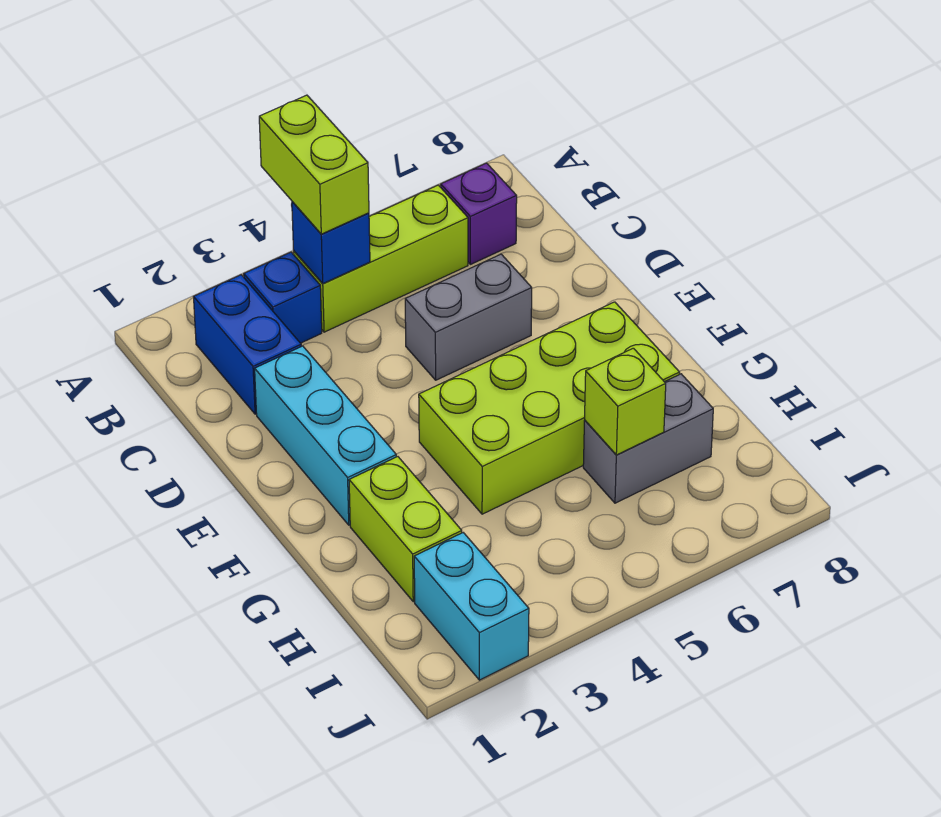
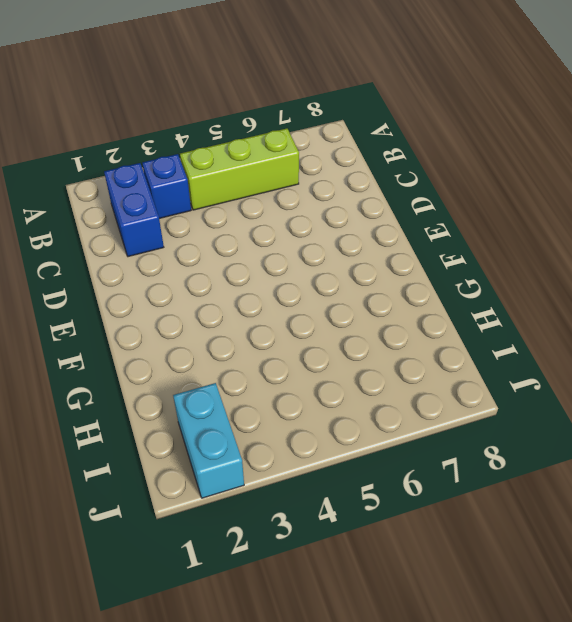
none -> purple 1x1 brick [441,163,517,264]
none -> cyan 1x3 brick [255,346,396,525]
none -> grey 1x2 brick [405,254,532,380]

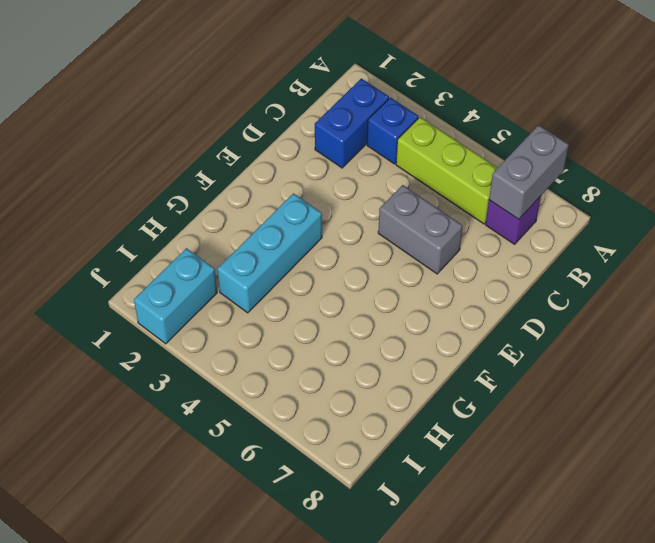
grey 1x2 brick [489,125,569,220] -> grey 1x2 brick turned to [583,374,713,503]
cyan 1x3 brick [218,193,322,313] -> cyan 1x3 brick moved to [255,346,396,525]
none -> lime 2x4 brick [419,302,680,514]
none -> lime 1x2 brick [349,457,462,602]
none -> blue 1x1 brick [292,202,370,283]

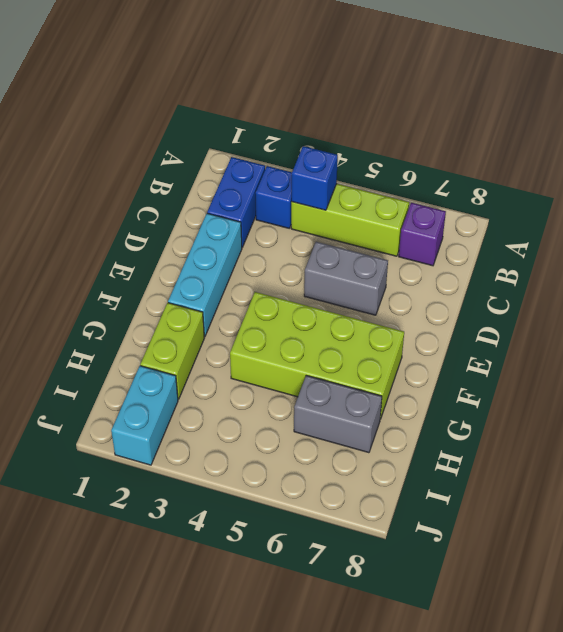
none -> lime 1x1 brick [585,348,666,455]
none -> lime 1x2 brick [259,95,369,234]

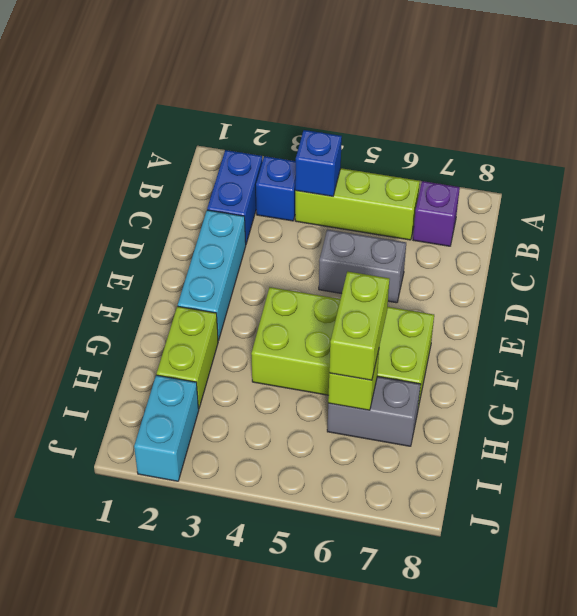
lime 1x2 brick [329,271,390,380] -> lime 1x2 brick moved to [259,95,369,234]

